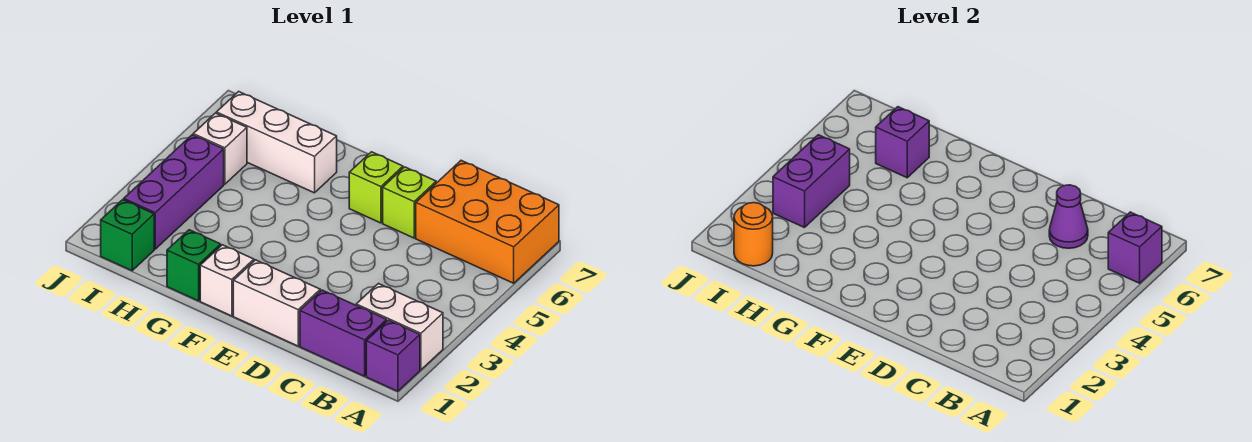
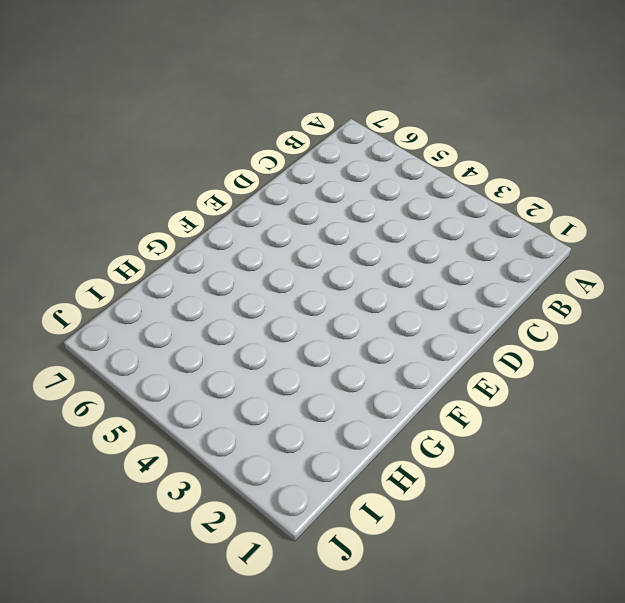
none -> purple 1x1 brick [366,320,420,391]
none -> white 1x2 brick [356,284,443,370]
none -> orange 2x3 brick [416,160,559,283]

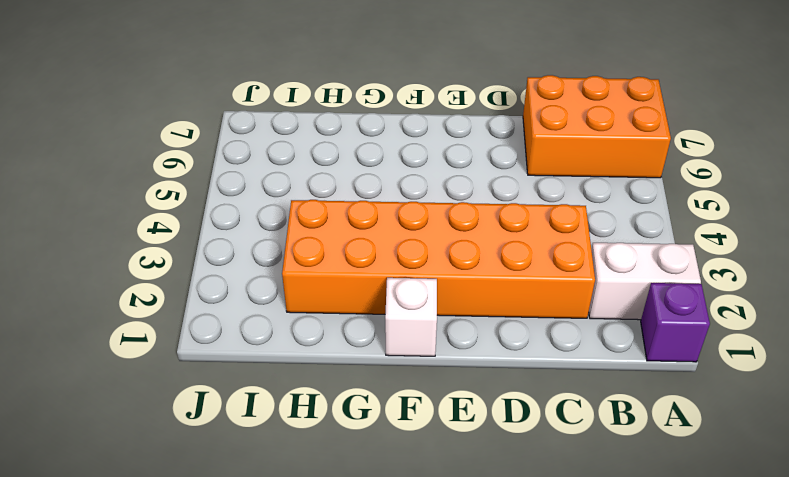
orange 2x6 brick [282,200,595,318] -> none
none -> purple 1x2 brick [300,290,387,376]
none -> white 1x2 brick [233,260,320,346]
none -> lime 1x1 brick [383,167,436,238]

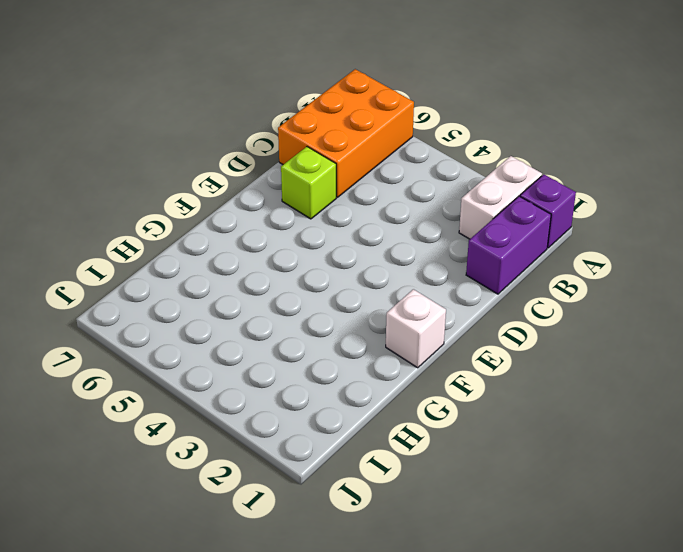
none -> white 1x2 brick [233,260,320,346]
none -> lime 1x1 brick [349,152,403,223]
none -> green 1x1 brick [167,230,221,301]

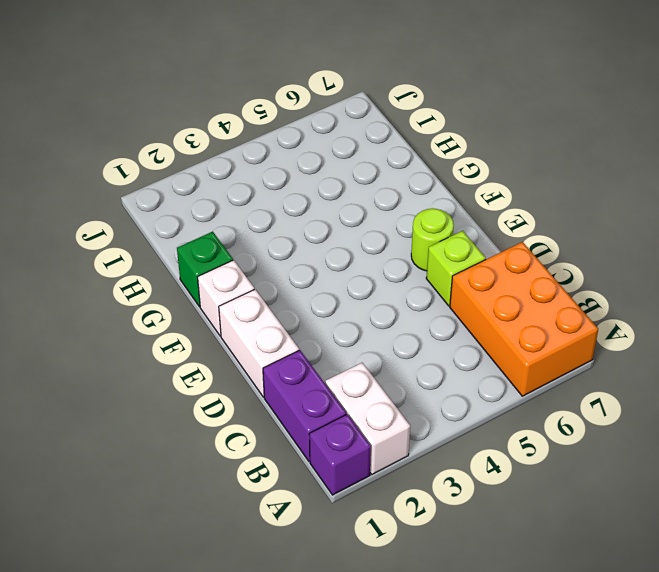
lime 1x1 round brick [411,208,454,271] -> lime 1x1 brick [349,152,403,223]
none -> white 1x3 brick [216,92,337,193]
none -> green 1x1 brick [101,200,154,271]
none -> purple 1x3 brick [124,135,224,249]

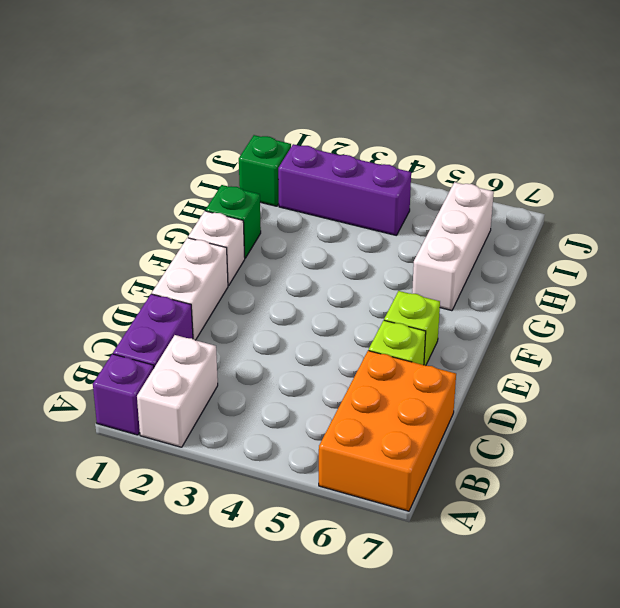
none -> white 1x1 brick [193,113,247,184]
none -> purple 1x1 brick [1108,212,1162,283]
none -> purple 1x1 cone [1049,185,1088,248]

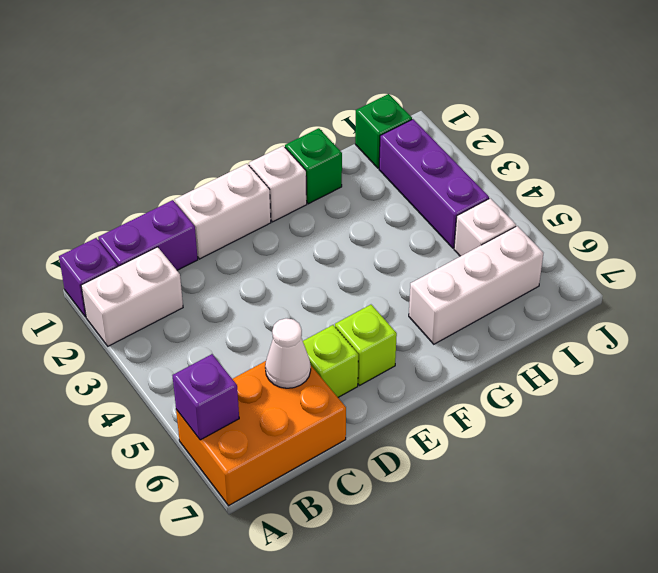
white 1x1 cone [265,318,311,388] -> purple 1x1 cone [1049,185,1088,248]
none -> purple 1x1 brick [876,107,929,178]
none -> orange 1x1 round brick [734,203,773,266]
none -> purple 1x2 brick [773,135,850,228]

